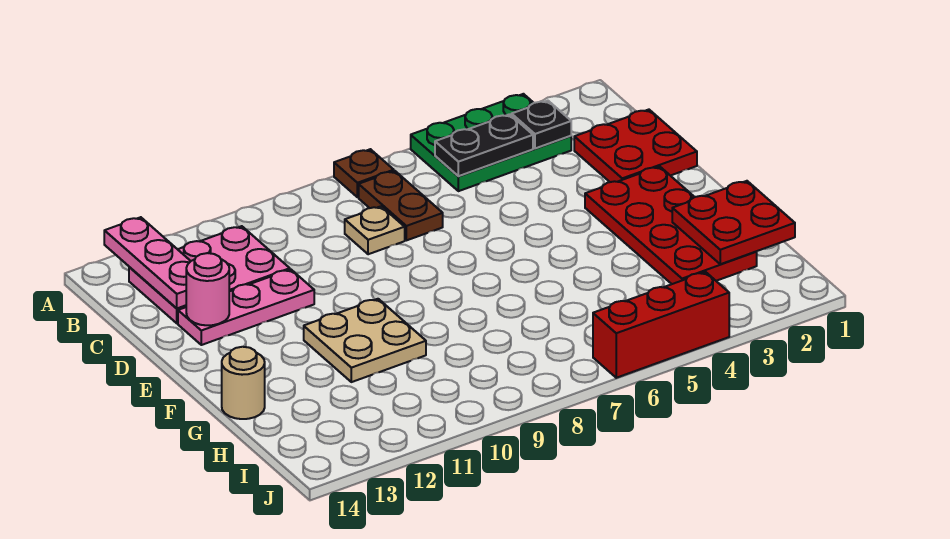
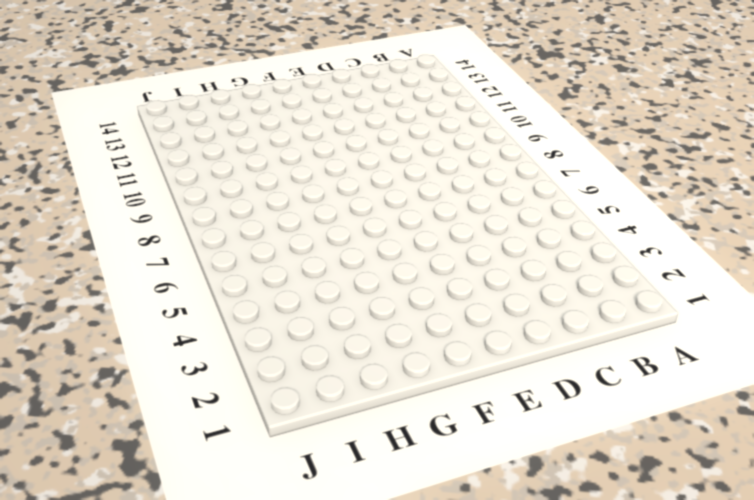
none -> green 2x3 plate [411,94,571,191]
none -> brown 1x1 plate [334,149,394,197]
none -> brown 1x2 plate [359,171,443,240]

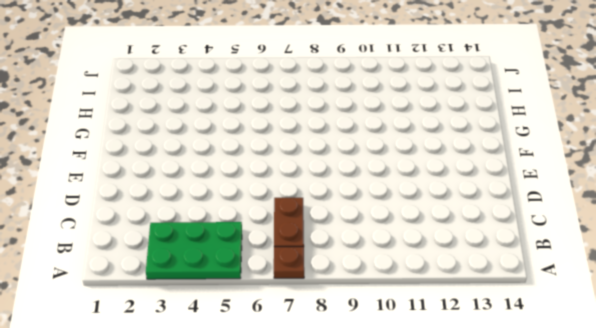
none -> pink 2x3 plate [129,226,290,323]
none -> red 2x2 plate [574,110,697,182]
none -> tan 1x1 plate [345,206,405,254]

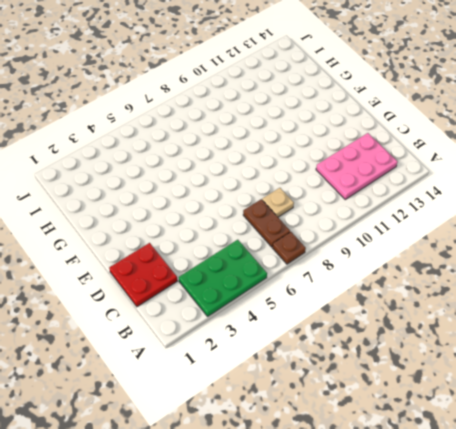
none -> pink 1x3 plate [178,269,314,345]
none -> red 2x4 plate [585,166,757,284]
none -> tan 2x2 plate [304,299,426,382]

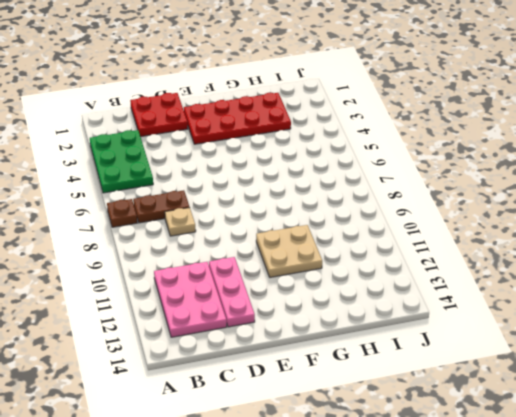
none -> tan 1x1 round brick [222,347,265,419]
none -> red 1x3 brick [593,272,729,378]
none -> pink 1x3 plate [104,217,191,308]

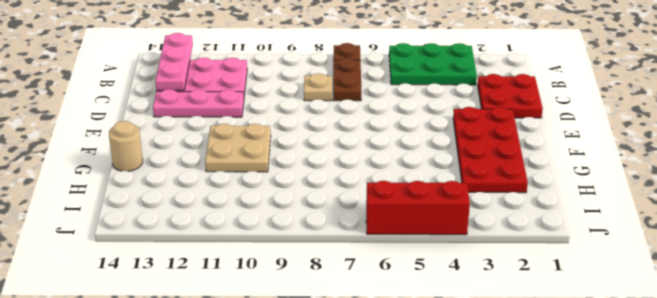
none -> black 1x1 plate [512,101,571,148]
none -> black 1x2 plate [435,114,533,176]
none -> pink 1x1 round brick [186,253,229,325]

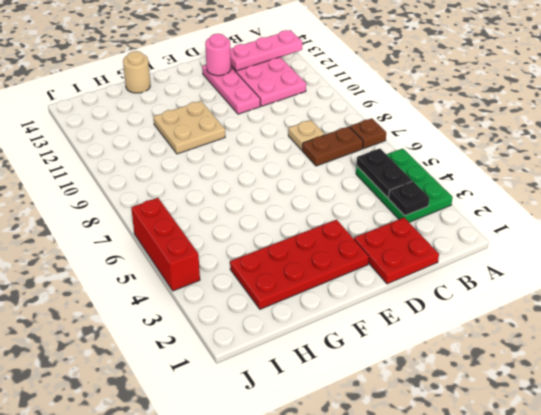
none -> red 2x2 plate [672,181,795,264]

